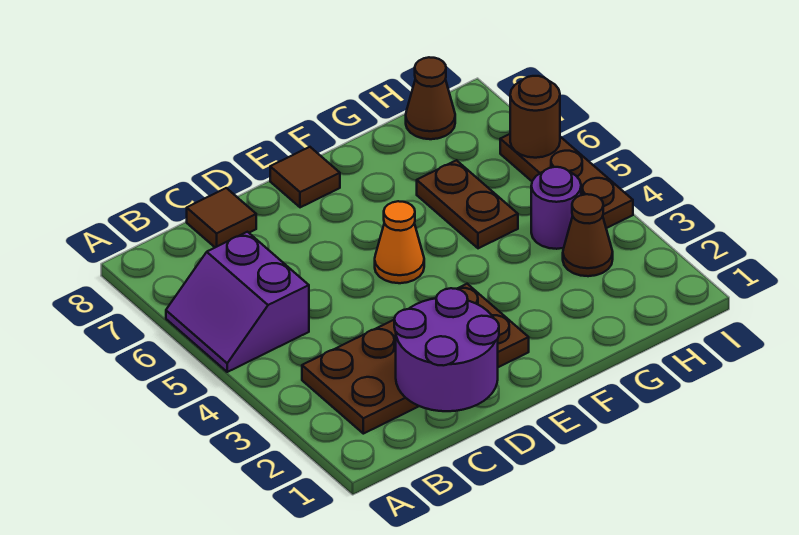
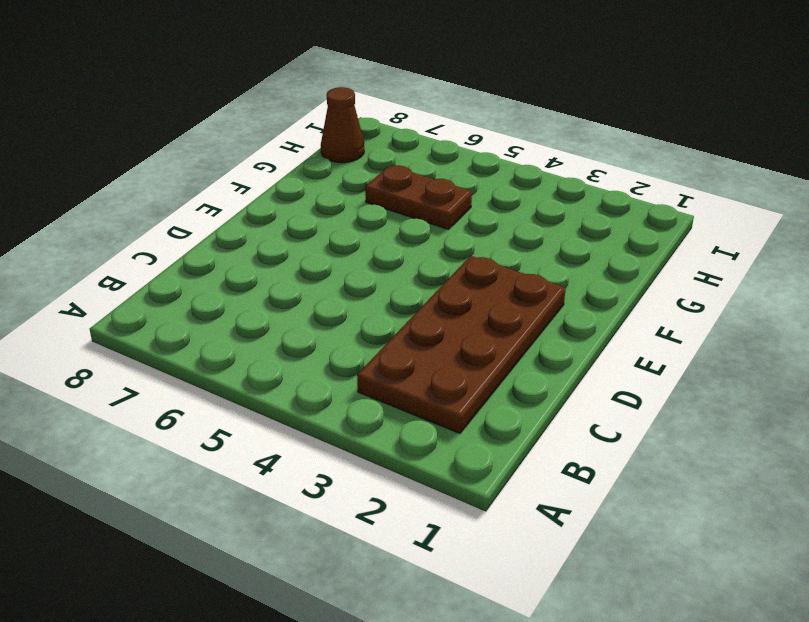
none -> purple 2x2 slope [166,232,309,372]
none -> brown 1x1 tile [187,188,256,247]
none -> orange 1x1 cone [375,201,424,283]

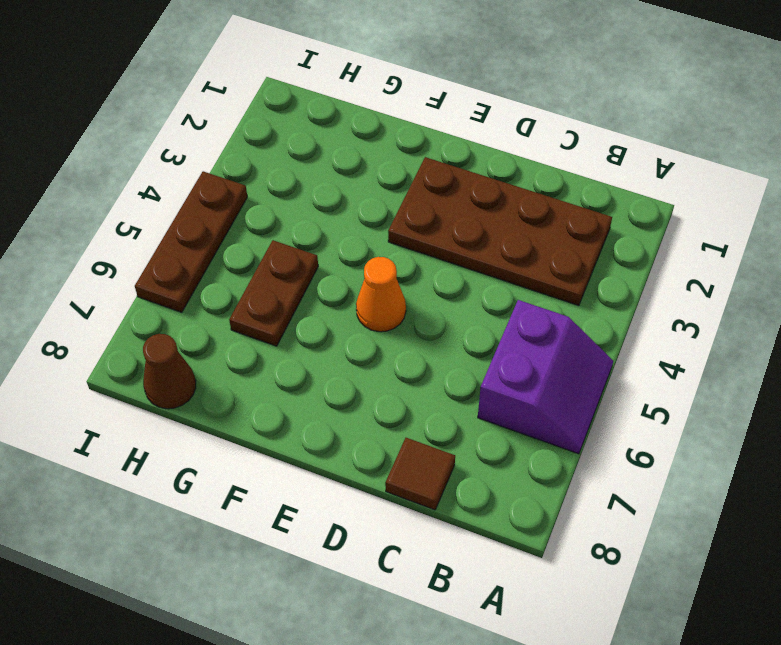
none -> brown 1x1 tile [270,147,340,207]
none -> brown 1x1 cone [563,194,613,276]
none -> purple 1x1 round brick [531,167,581,249]

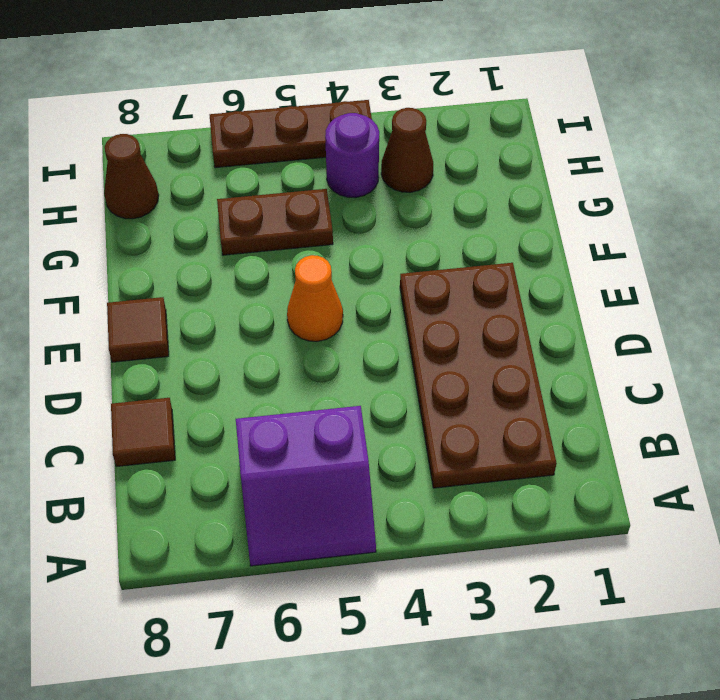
none -> purple 2x2 round brick [394,288,499,411]
none -> brown 1x1 round brick [510,76,560,158]

